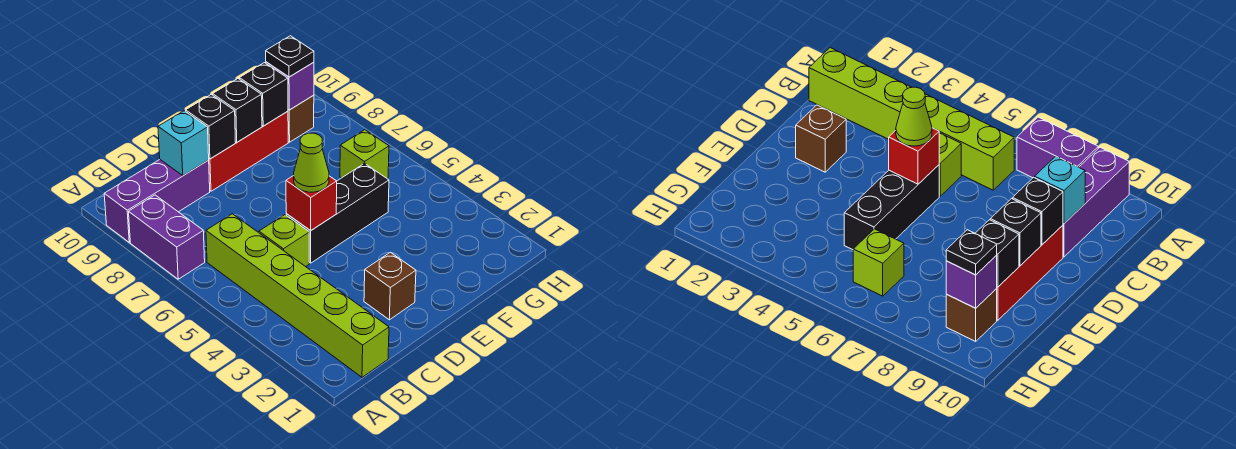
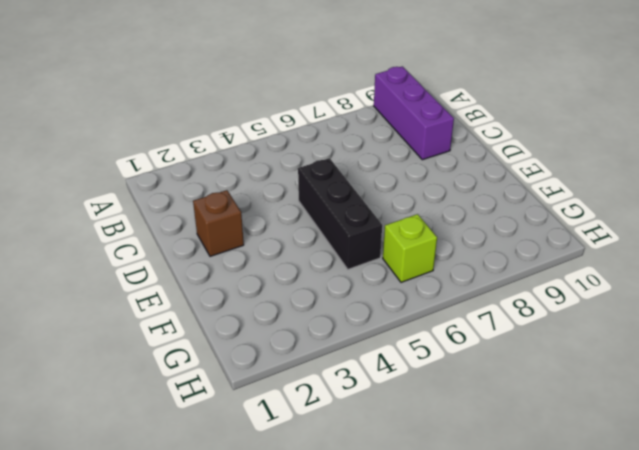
none -> purple 1x2 brick [129,195,205,279]
none -> lime 1x6 brick [206,214,389,377]
none -> lime 1x1 brick [259,215,309,267]

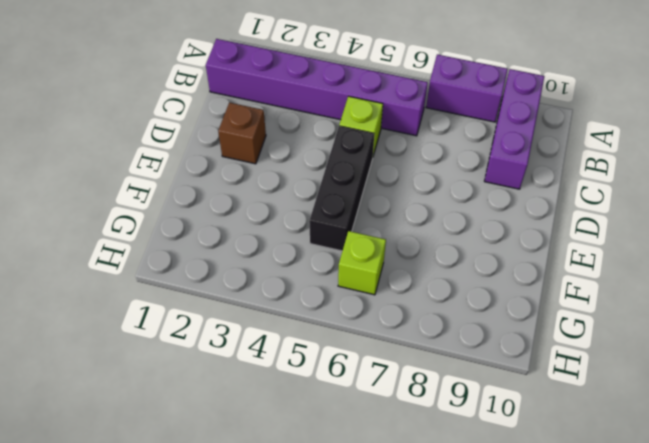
purple 1x6 brick [206,39,428,136] -> lime 1x6 brick [206,214,389,377]
none -> red 1x3 brick [209,111,288,191]
none -> brown 1x1 brick [288,95,314,142]
none -> cyan 1x1 brick [158,111,209,176]

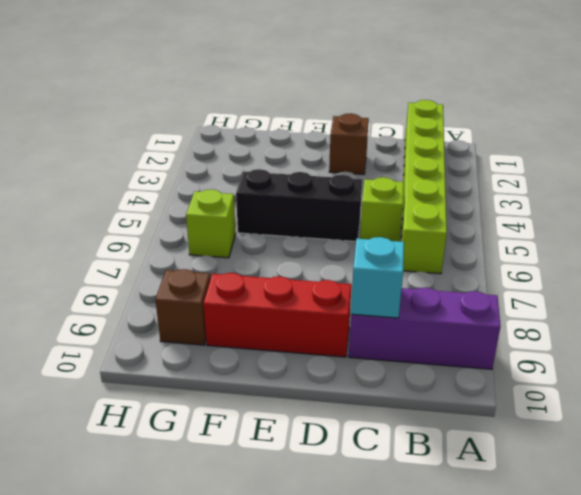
none -> purple 1x2 brick [129,195,205,279]
none -> red 1x1 brick [286,176,337,231]
none -> black 1x1 brick [186,94,236,159]

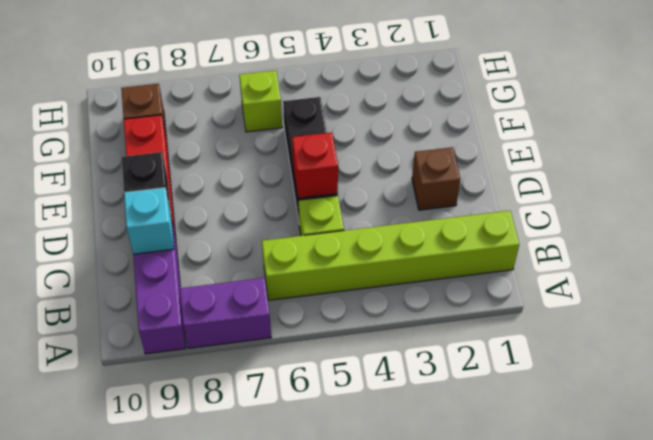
none -> black 1x1 brick [213,79,262,142]
none -> black 1x1 brick [239,63,288,126]
none -> purple 1x1 brick [266,62,314,110]

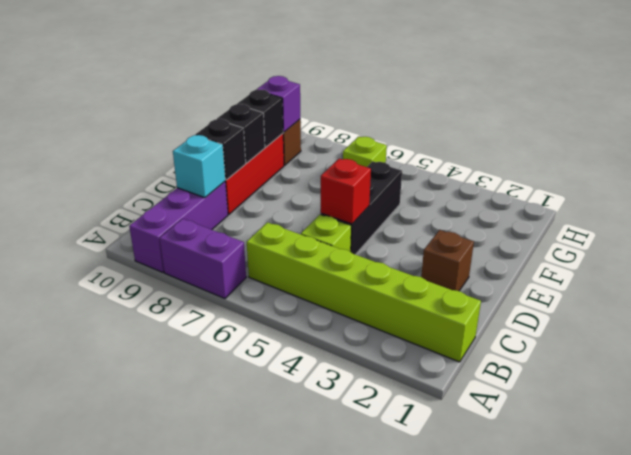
none -> lime 1x1 cone [294,133,329,192]
none -> black 1x1 plate [266,36,314,77]

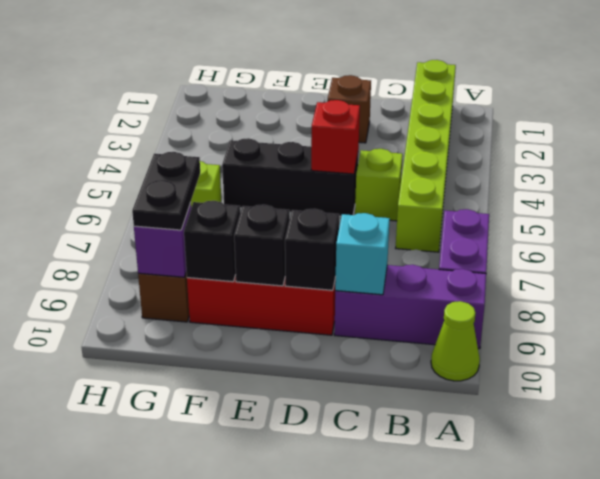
lime 1x1 cone [431,301,480,381] -> lime 1x1 cone moved to [294,133,329,192]
black 1x2 plate [132,152,200,230] -> black 1x1 plate [266,36,314,77]

